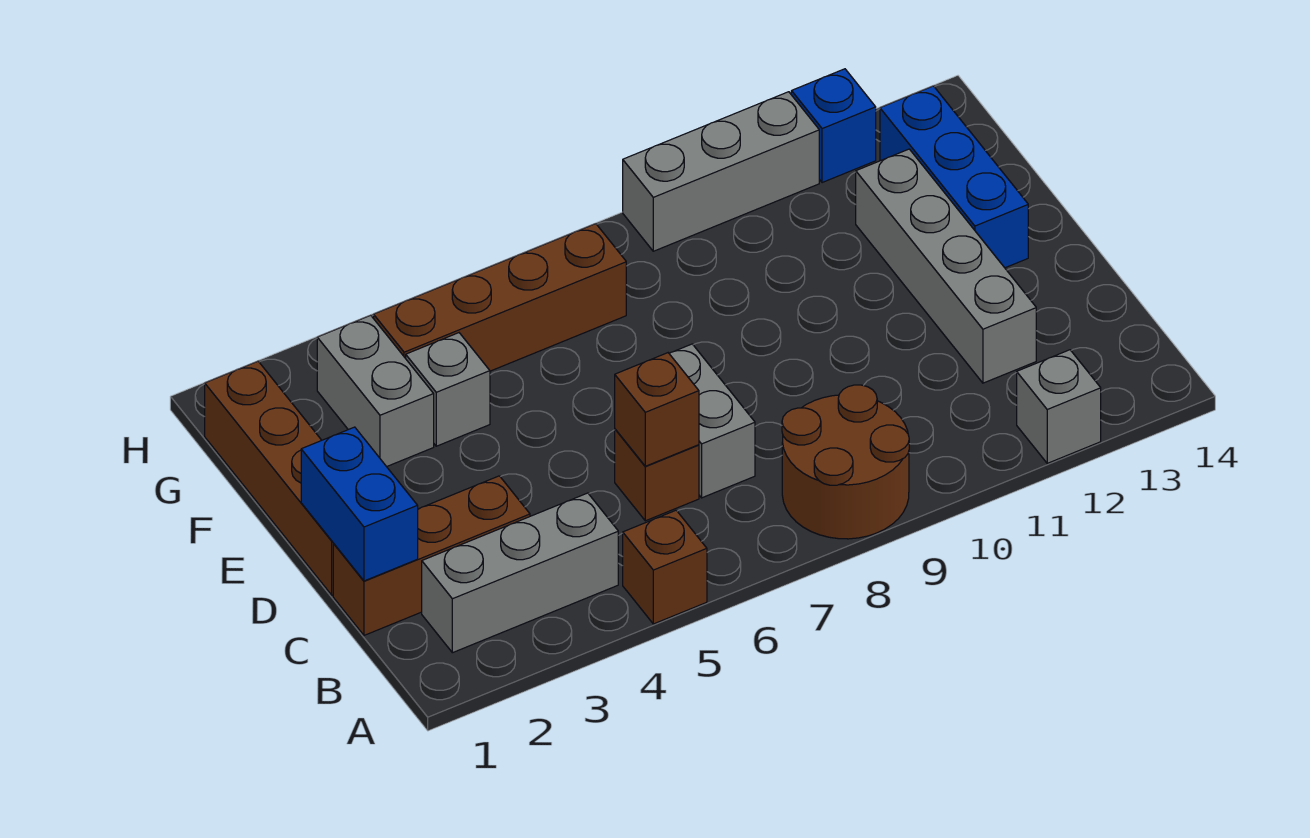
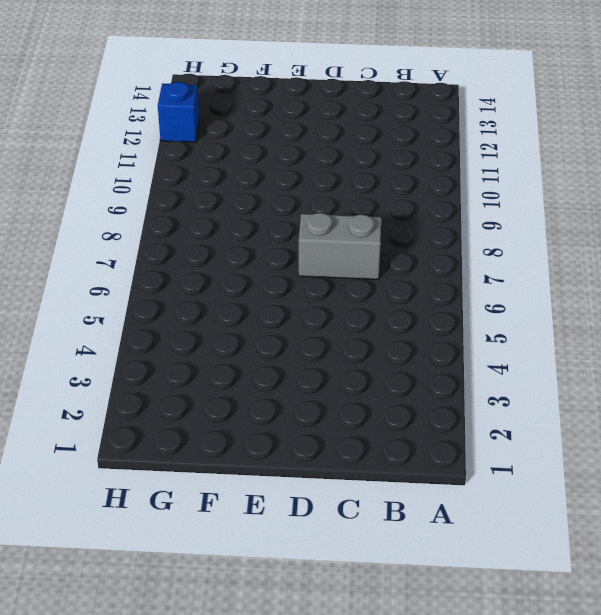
none -> brown 1x1 brick [623,510,707,624]
none -> brown 2x2 round brick [782,385,909,539]
none -> grey 1x1 brick [1017,350,1101,463]

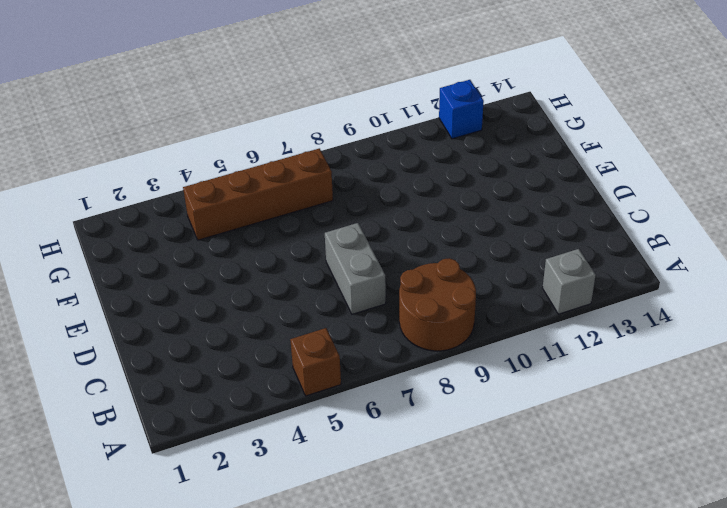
none -> grey 1x3 brick [422,493,618,653]
none -> brown 1x3 brick [333,476,530,635]
none -> brown 1x1 brick [615,429,699,521]

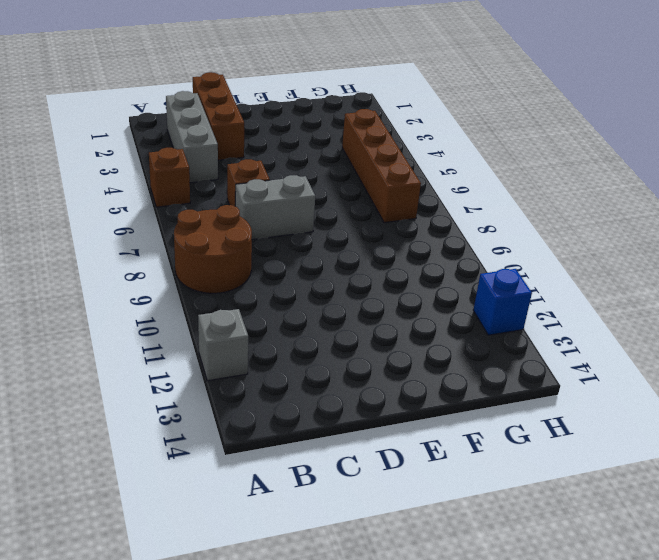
none -> grey 1x4 brick [856,149,1036,383]
none -> brown 1x4 brick [205,361,334,595]
none -> blue 1x3 brick [880,86,1028,268]

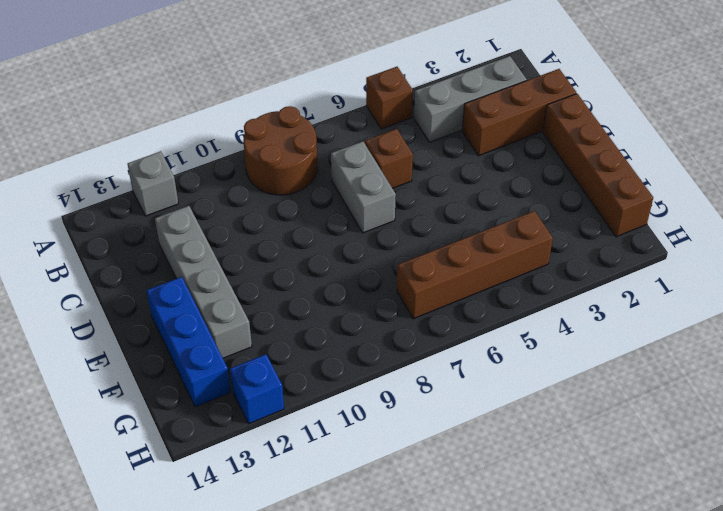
none -> grey 1x2 brick [317,315,434,467]
none -> grey 1x1 brick [406,333,490,446]
none -> grey 1x3 brick [623,92,819,251]

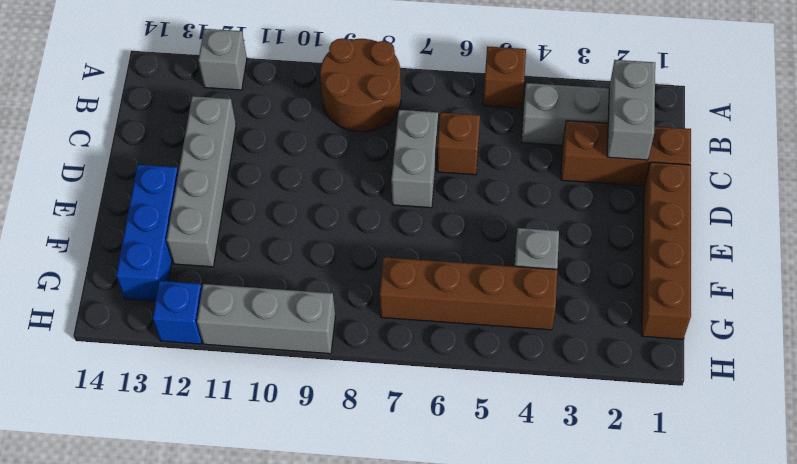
grey 1x2 brick [607,60,655,160] -> grey 1x2 brick moved to [317,315,434,467]
none -> blue 1x2 brick [301,427,418,581]
none -> brown 1x1 brick [615,353,699,466]

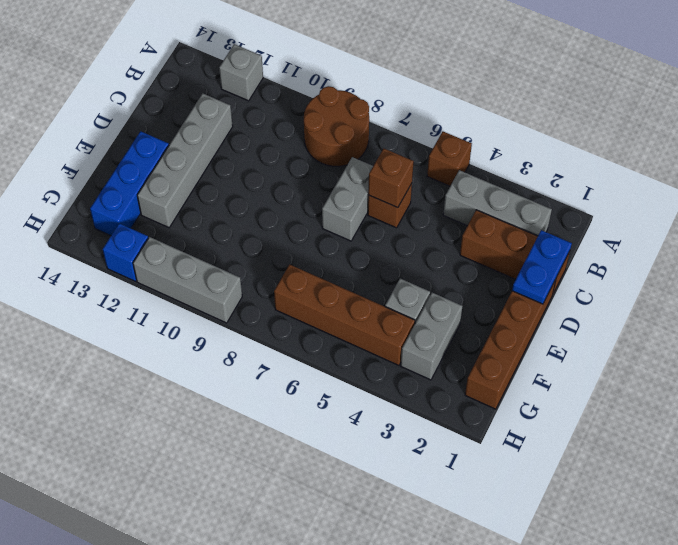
blue 1x2 plate [512,230,572,304] -> blue 1x2 brick [301,427,418,581]

